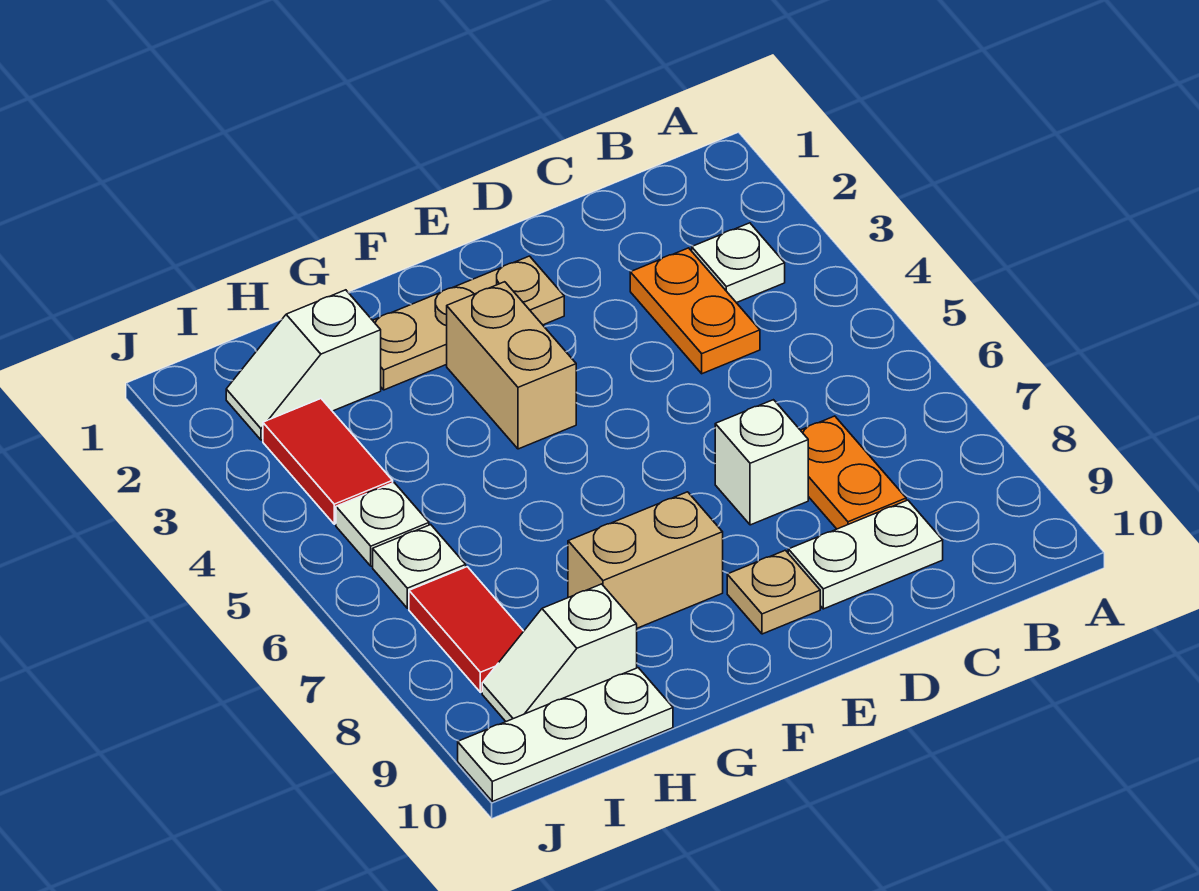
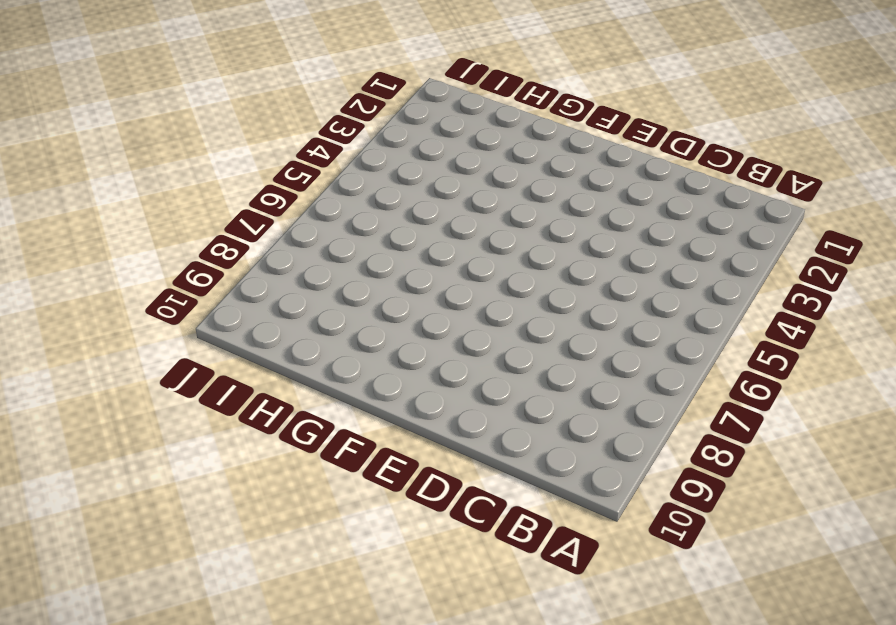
none -> white 1x1 plate [692,223,785,303]
none -> orange 1x2 plate [630,248,760,374]
none -> orange 1x2 plate [801,416,906,529]

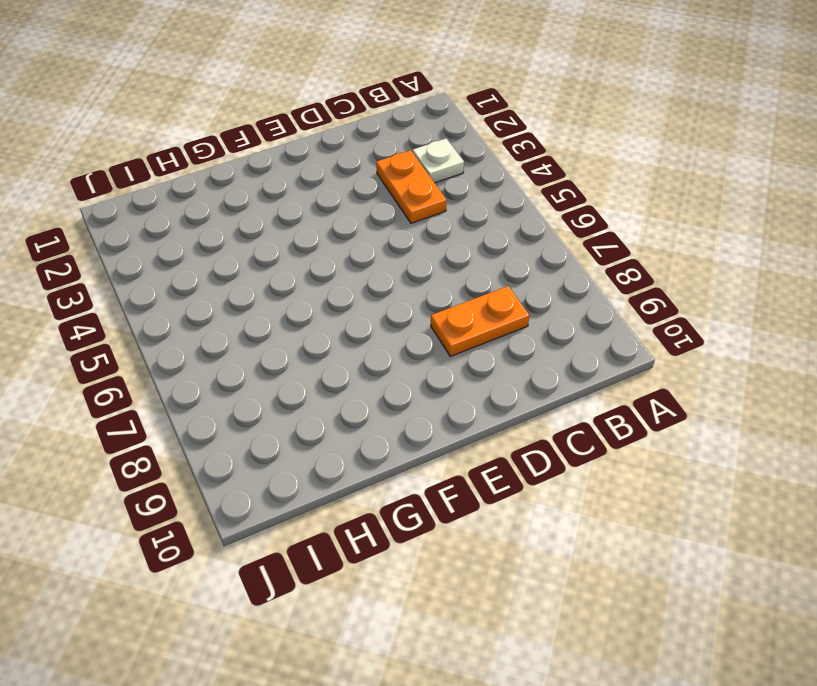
orange 1x2 plate [431,286,529,356] -> orange 1x2 plate turned to [801,416,906,529]
none -> white 1x2 plate [788,500,943,609]
none -> white 1x1 brick [715,400,808,525]
none -> tan 1x3 plate [373,256,564,390]

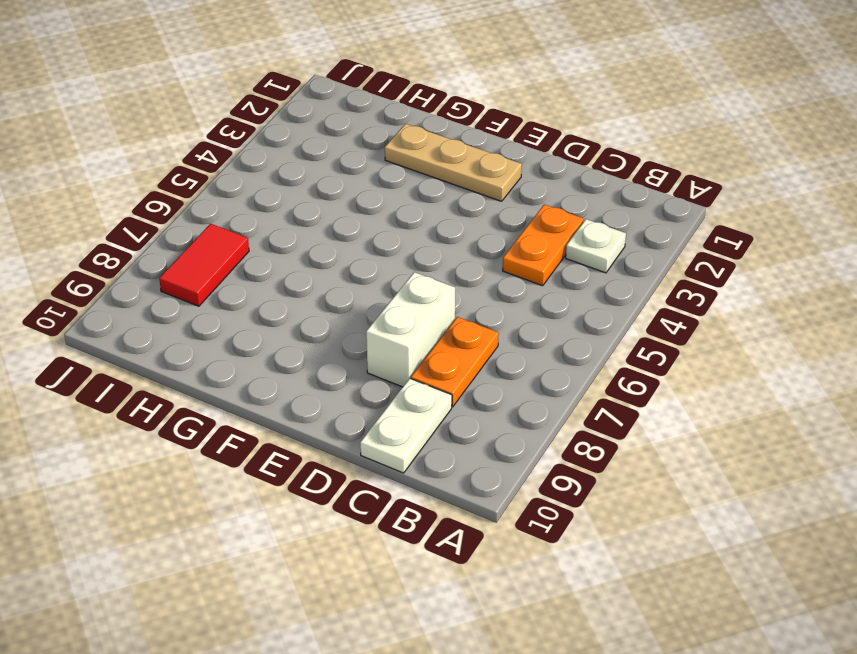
white 1x2 plate [360,378,452,473] -> white 1x2 plate turned to [788,500,943,609]
white 1x2 brick [366,272,455,387] -> white 1x1 brick [715,400,808,525]
none -> tan 1x1 plate [727,550,820,634]
none -> tan 1x2 brick [447,282,576,449]
none -> tan 1x2 brick [568,492,723,628]

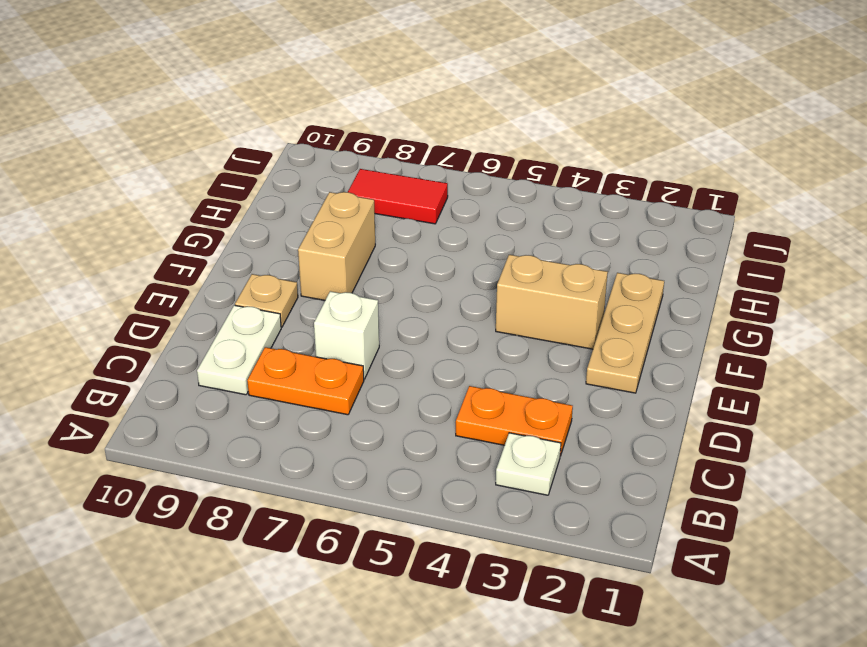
none -> white 1x2 slope [226,290,381,440]
none -> white 1x2 slope [482,584,637,721]
none -> white 1x3 plate [458,668,673,801]

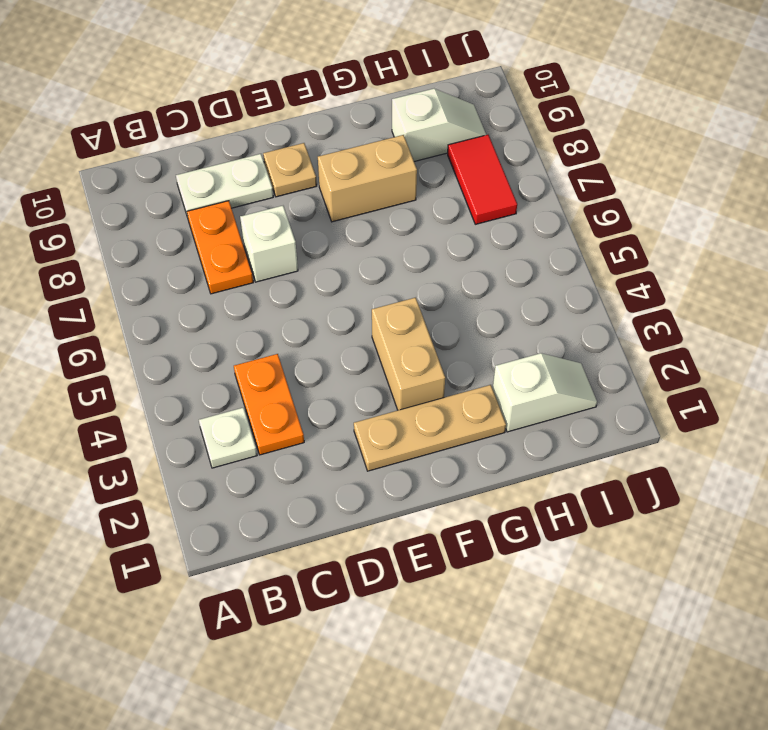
none -> white 1x3 plate [458,668,673,801]
none -> red 1x2 tile [263,399,393,524]
none -> white 1x1 plate [336,483,429,566]

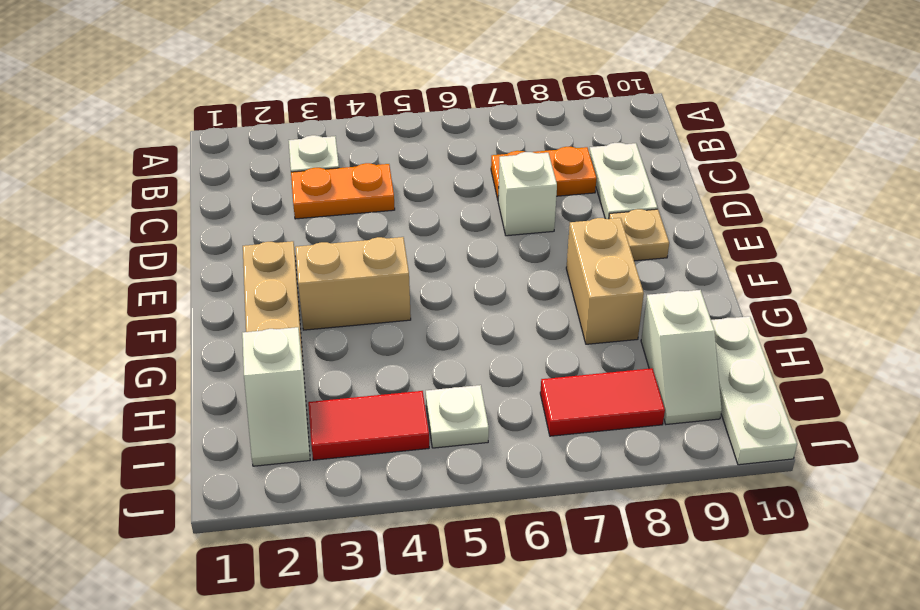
none -> white 1x1 plate [373,525,466,608]

